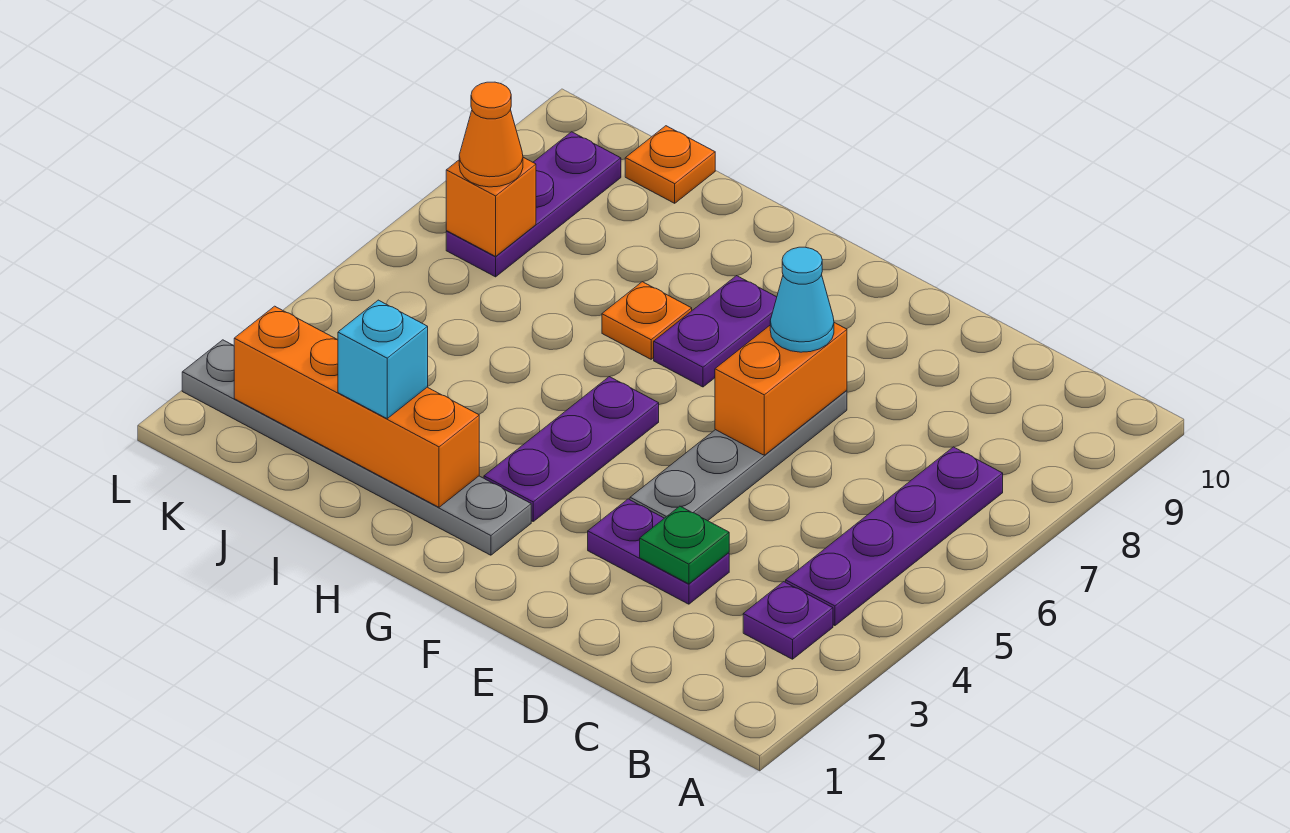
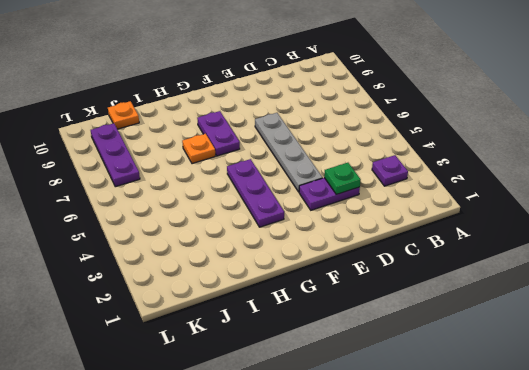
none -> purple 1x4 plate [786,447,1003,626]
none -> grey 1x6 plate [182,340,531,555]
none -> orange 1x2 brick [715,323,847,455]

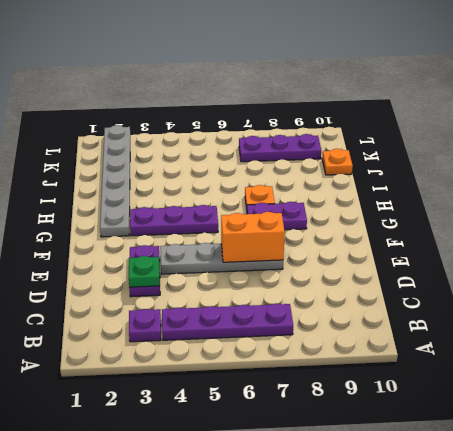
none -> orange 1x4 brick [234,306,479,507]
none -> orange 1x1 brick [446,157,536,256]
none -> cyan 1x1 cone [770,247,834,352]

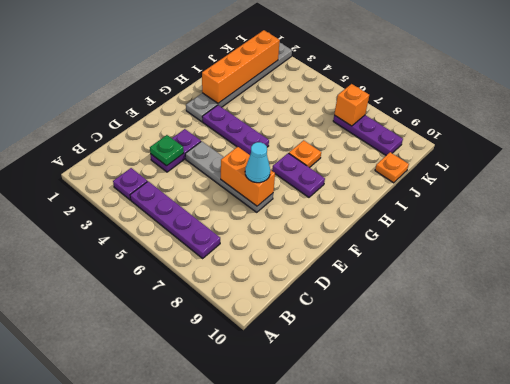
none -> cyan 1x1 brick [338,300,428,419]
none -> orange 1x1 cone [459,82,523,187]

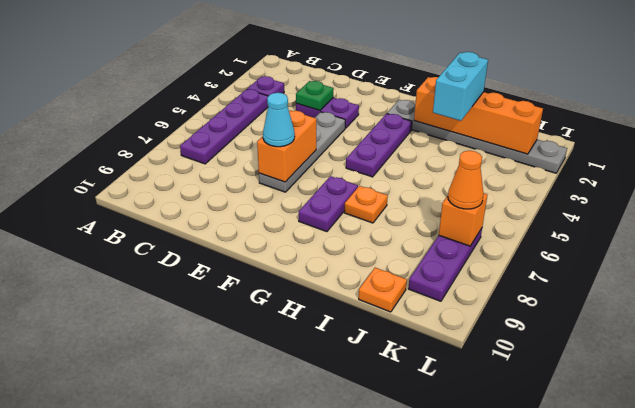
cyan 1x2 brick [433,52,488,121] -> cyan 1x1 brick [338,300,428,419]

